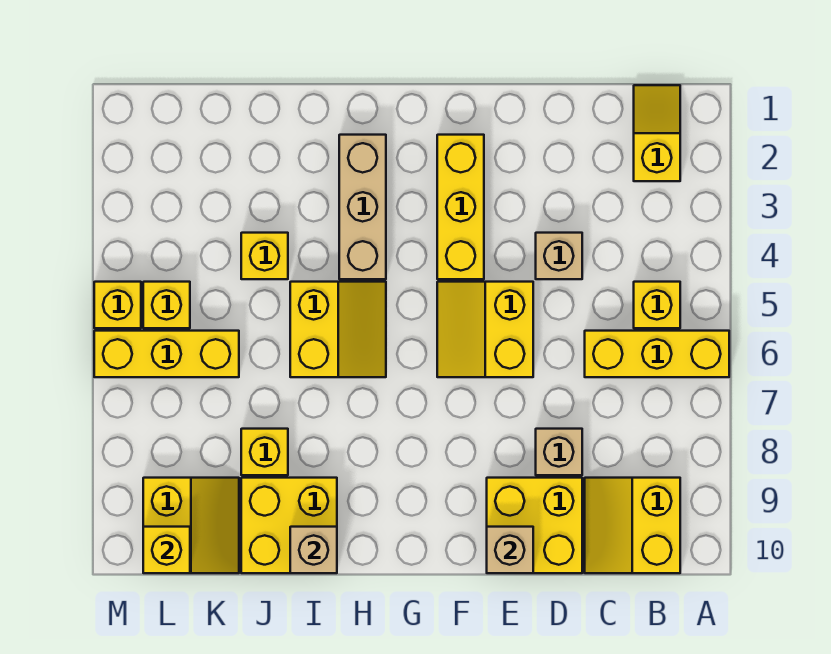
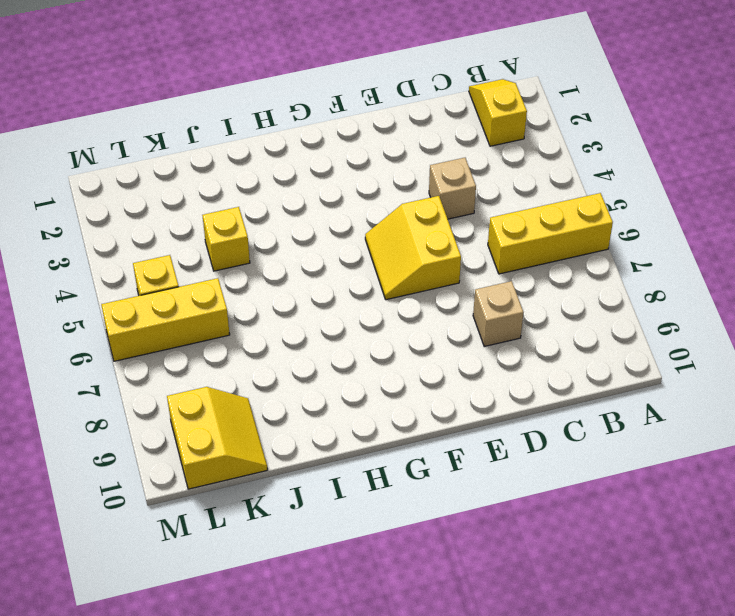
none -> yellow 1x1 brick [634,282,680,328]
none -> yellow 2x2 slope [585,478,680,573]
none -> yellow 2x2 brick [487,478,582,573]

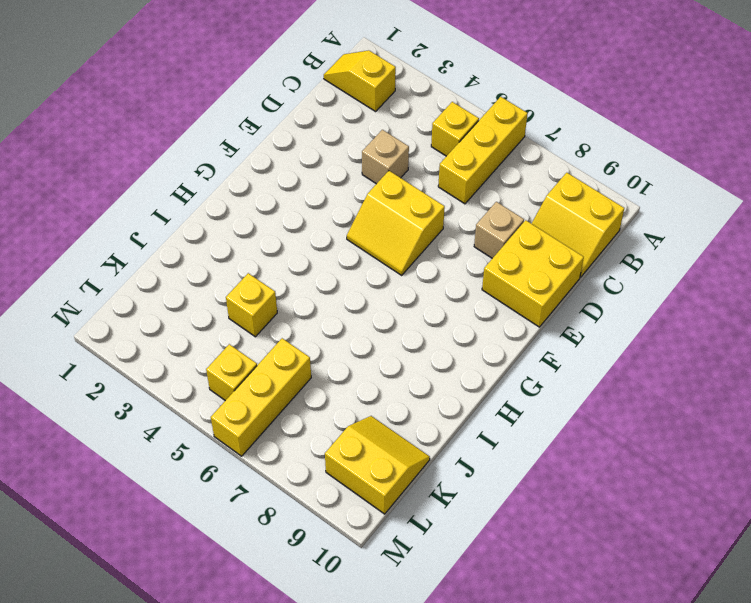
none -> yellow 1x3 brick [437,135,484,279]
none -> tan 1x3 brick [339,135,386,279]
none -> yellow 2x2 slope [290,282,386,377]

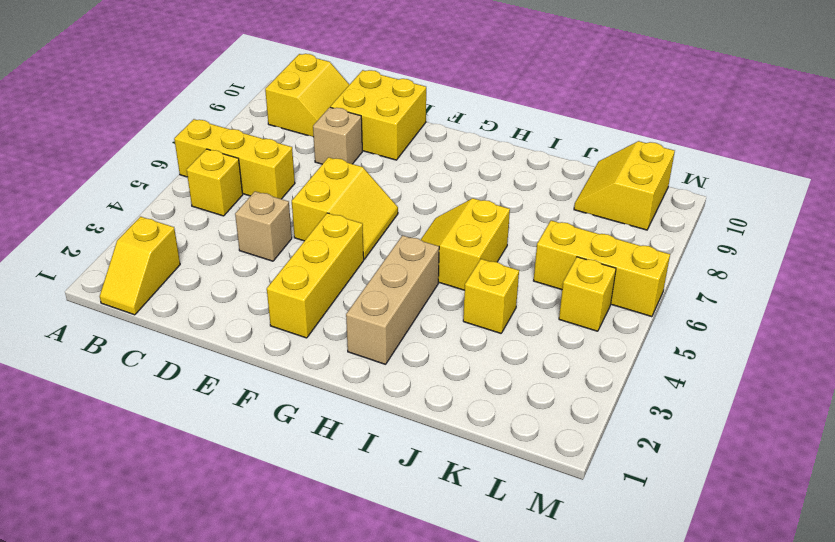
none -> yellow 2x2 brick [241,478,337,573]
none -> yellow 1x1 brick [241,429,288,475]
none -> yellow 1x1 brick [94,282,141,328]

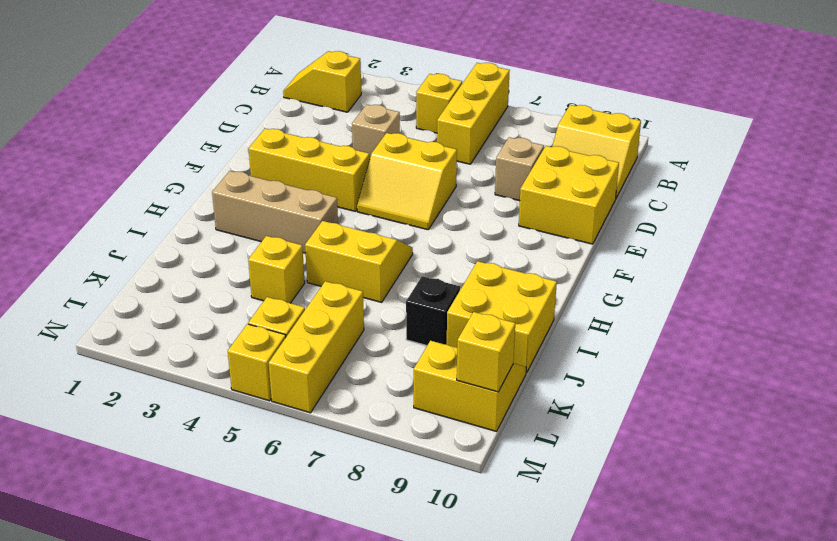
black 1x1 brick [406,276,460,345] -> yellow 1x1 brick [241,429,288,475]
none -> tan 1x1 brick [487,527,533,573]
none -> tan 1x1 brick [290,527,337,573]

